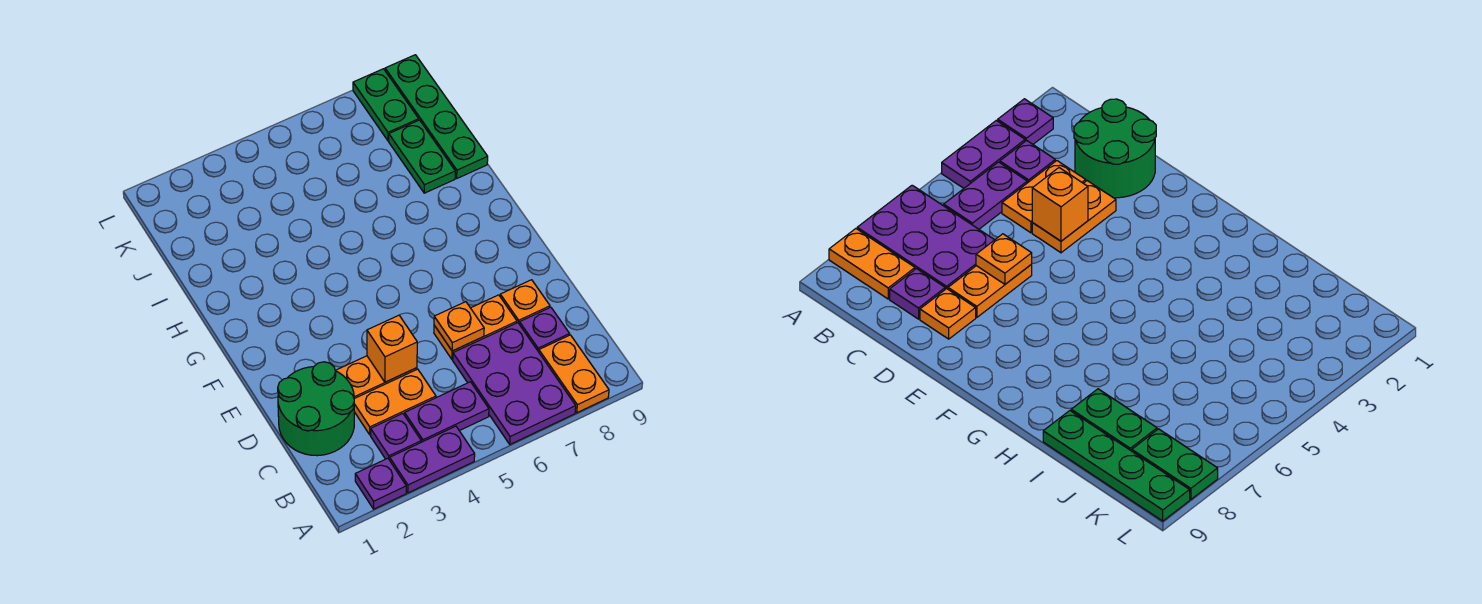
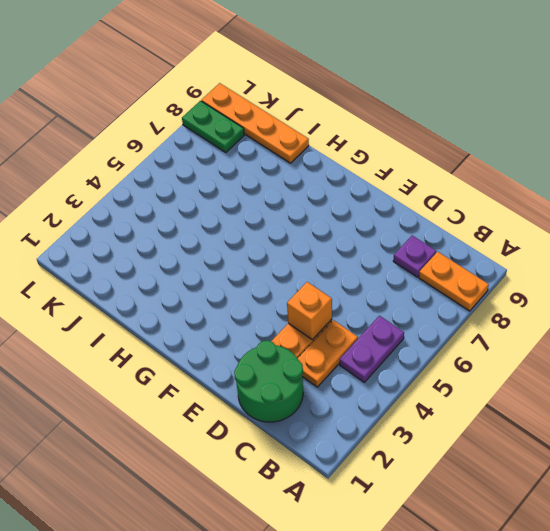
orange 1x4 plate [201,83,309,163] -> green 1x4 plate [385,55,488,178]
none -> purple 1x1 plate [355,458,406,509]
none -> purple 1x2 plate [390,426,475,493]
none -> purple 2x3 plate [453,323,576,444]

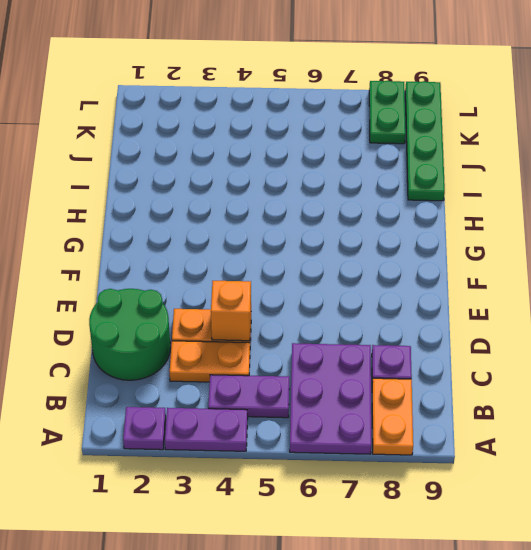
none -> purple 1x1 plate [371,414,421,460]
none -> orange 1x2 plate [434,295,517,359]
none -> orange 1x1 plate [500,280,550,323]

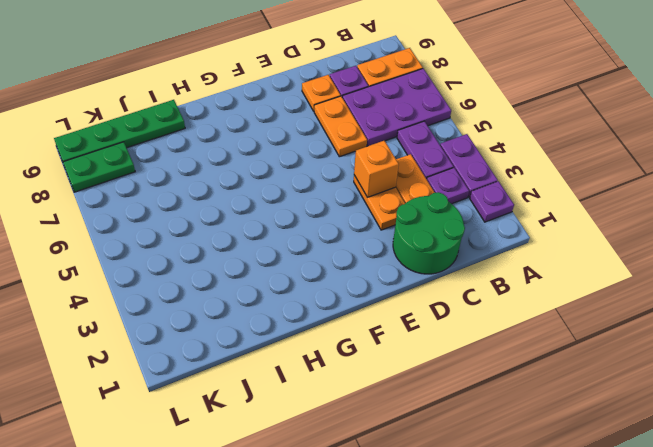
none -> green 1x2 plate [389,120,455,193]
none -> orange 1x1 plate [434,302,484,351]

